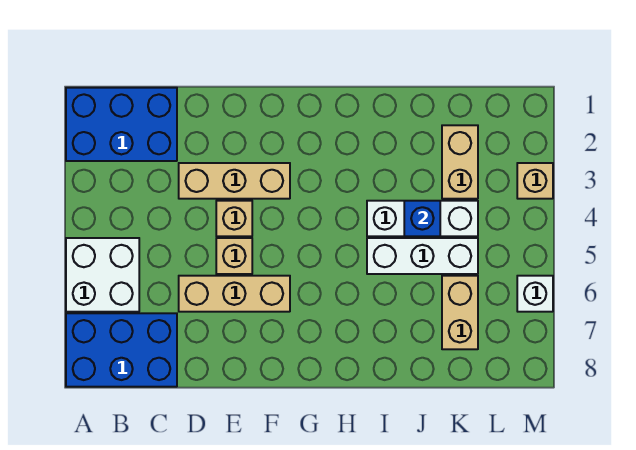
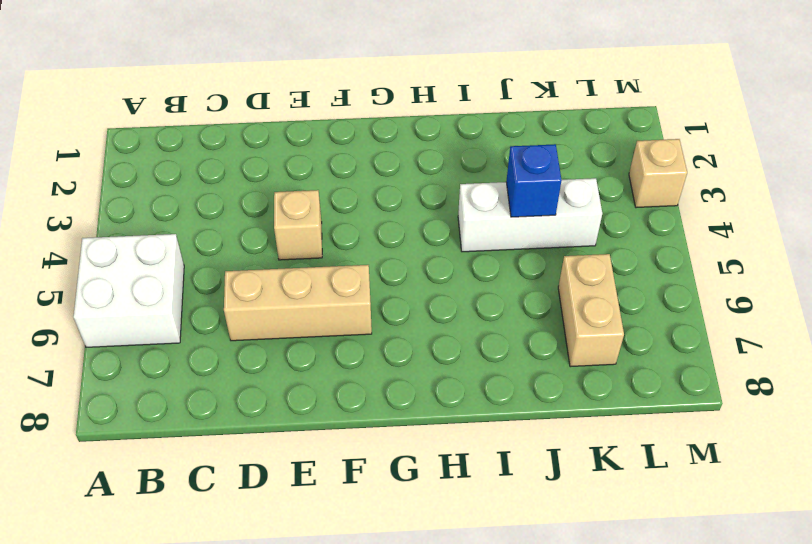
none -> blue 2x3 brick [66,88,177,161]
none -> blue 2x3 brick [66,313,177,387]
none -> tan 1x3 brick [179,163,290,199]

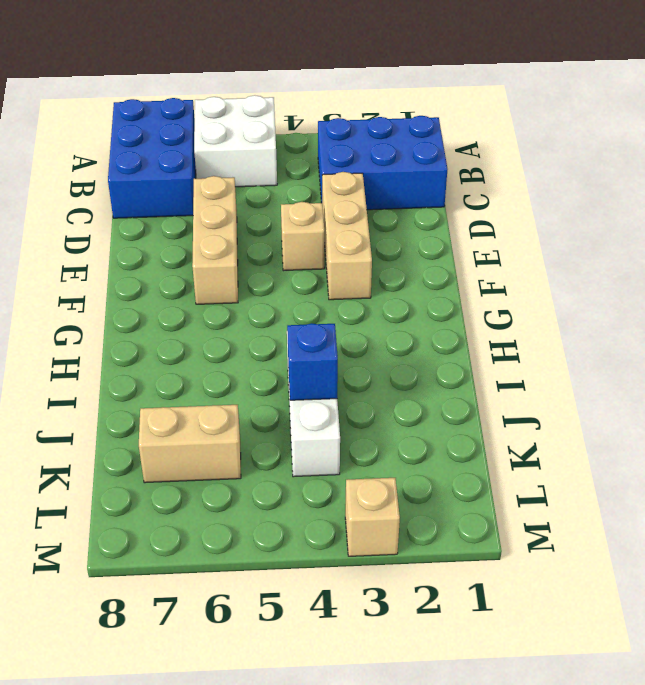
blue 2x3 brick [318,116,448,210] -> blue 2x3 brick turned to [66,88,177,161]
none -> tan 1x1 brick [216,238,252,274]
none -> white 1x3 brick [367,238,478,274]
none -> tan 1x2 brick [442,125,478,199]

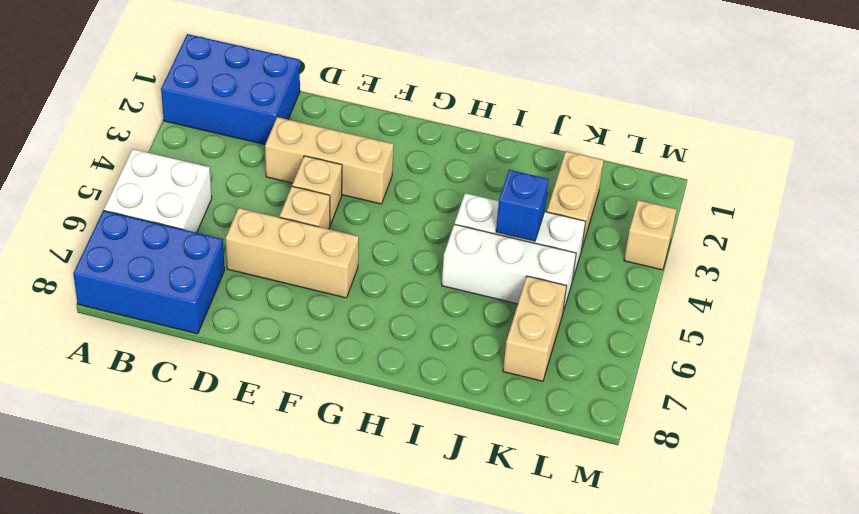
none -> white 1x1 brick [517,276,553,312]

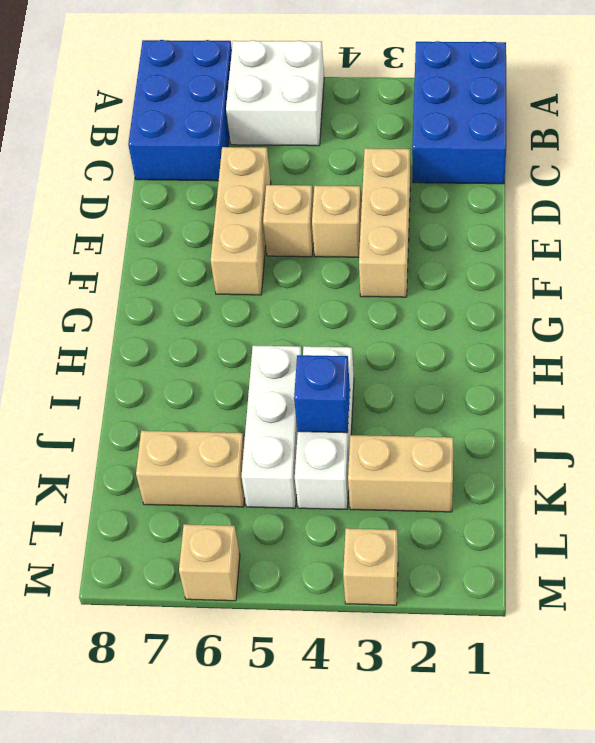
tan 1x1 brick [179,524,240,601] -> white 1x1 brick [517,276,553,312]

